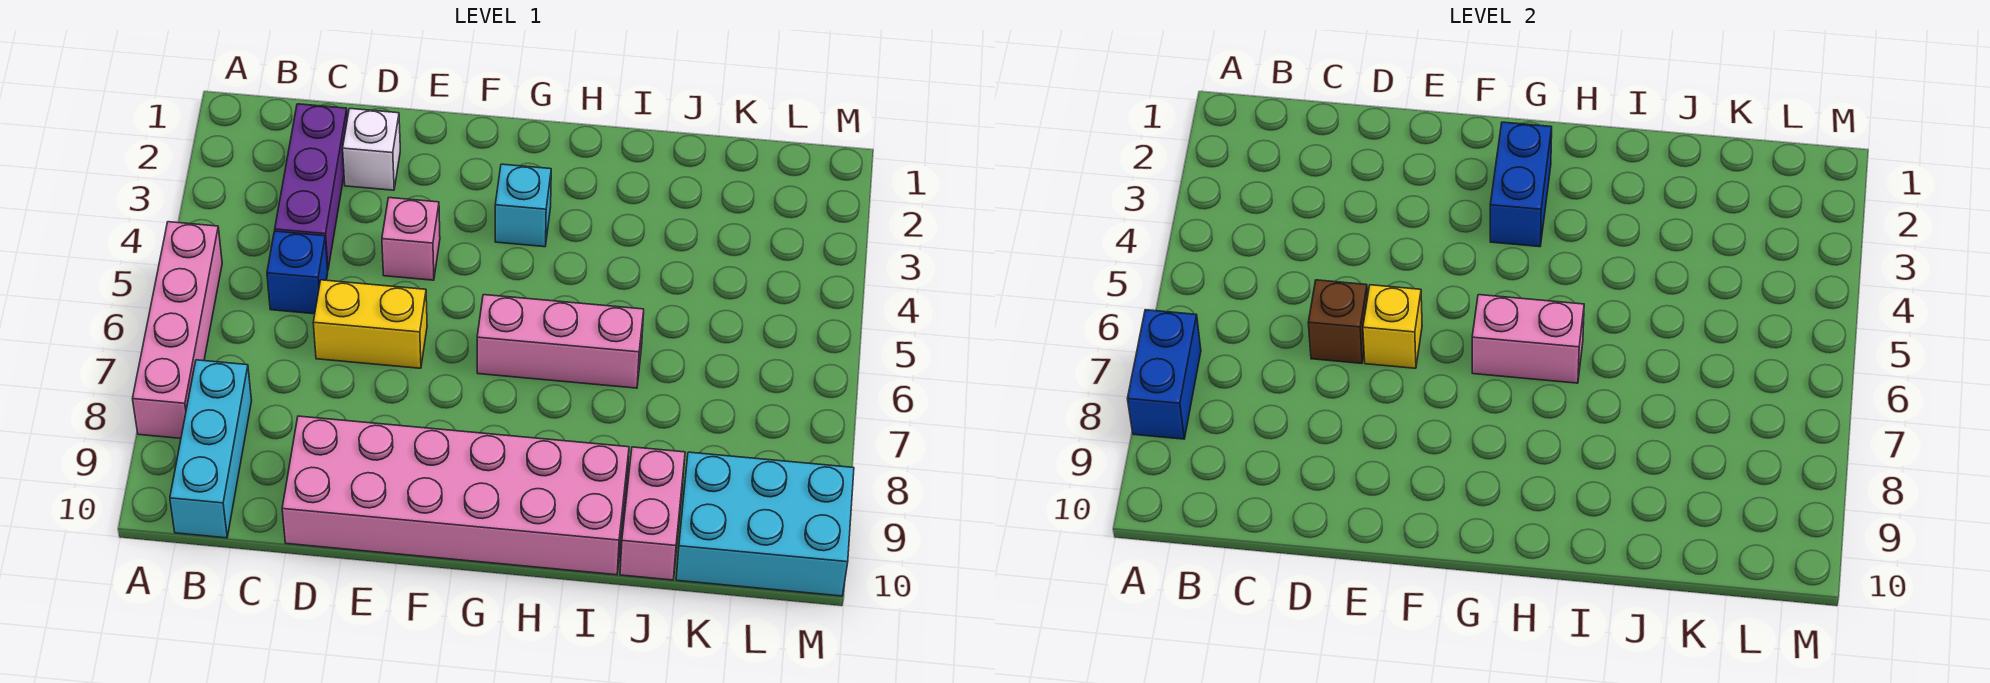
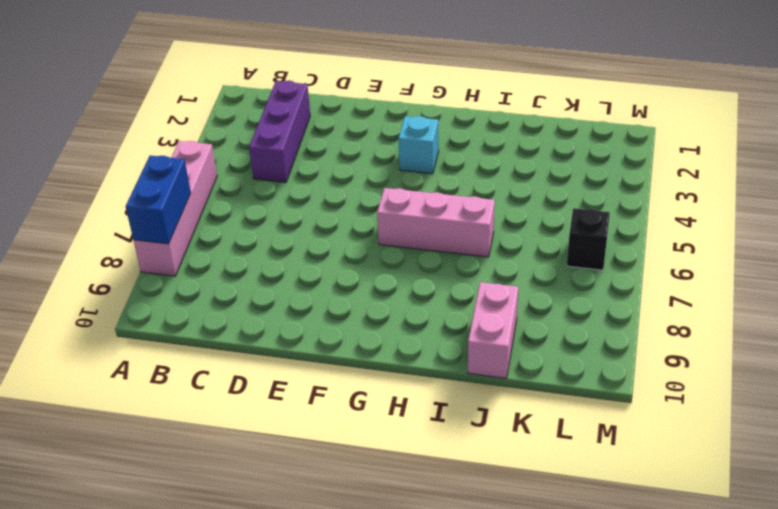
black 1x1 brick [567,208,610,270] -> none
none -> cyan 1x3 brick [170,360,252,538]
none -> blue 1x1 brick [267,231,328,314]
none -> white 1x1 brick [343,109,400,190]

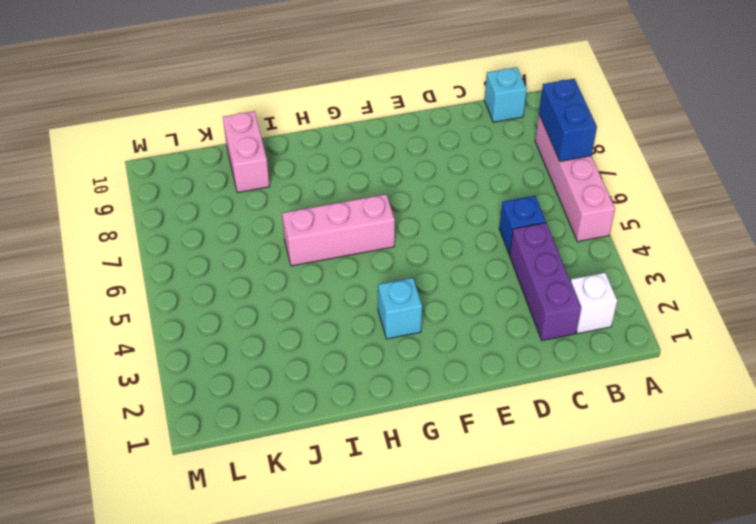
white 1x1 brick [571,273,617,333] -> white 1x1 brick moved to [343,109,400,190]
cyan 1x1 brick [484,67,527,122] -> cyan 1x3 brick [170,360,252,538]
none -> yellow 1x2 brick [313,280,427,368]
none -> pink 2x6 brick [282,416,629,575]
none -> pink 1x1 brick [382,198,440,280]

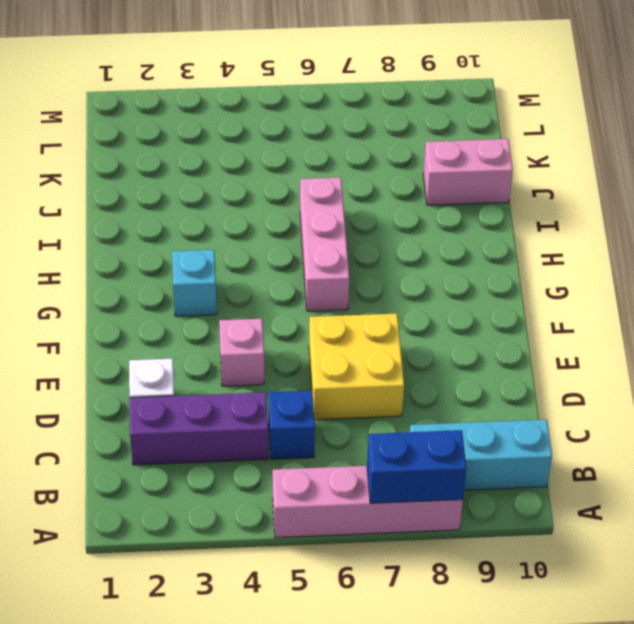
yellow 2x2 brick [309,314,404,420] -> yellow 1x2 brick [313,280,427,368]
none -> pink 2x6 brick [282,416,629,575]
none -> cyan 2x3 brick [676,452,854,596]
none -> brown 1x1 brick [1308,280,1368,363]

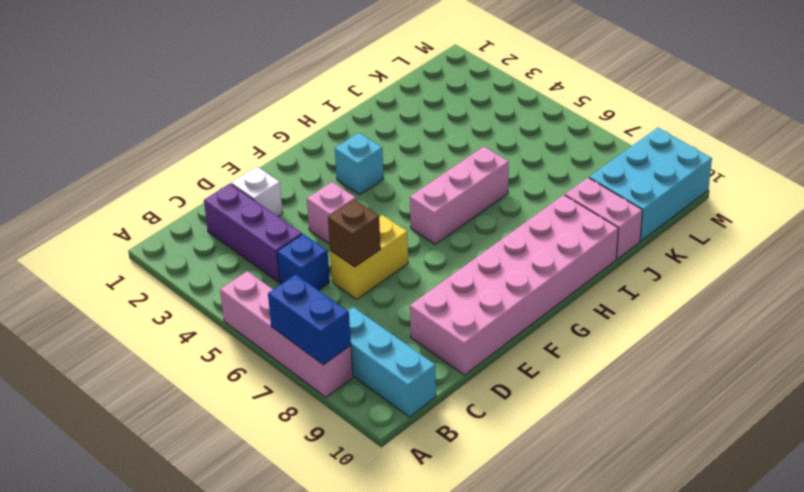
none -> yellow 1x1 brick [1363,285,1422,368]
none -> blue 1x2 brick [1490,122,1552,247]
none -> pink 1x2 brick [1472,295,1584,383]

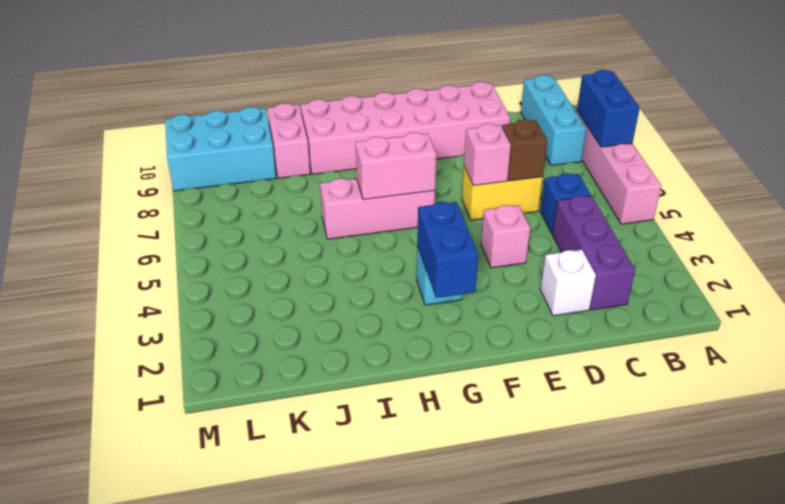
pink 1x1 brick [464,124,511,186] -> yellow 1x1 brick [1363,285,1422,368]

